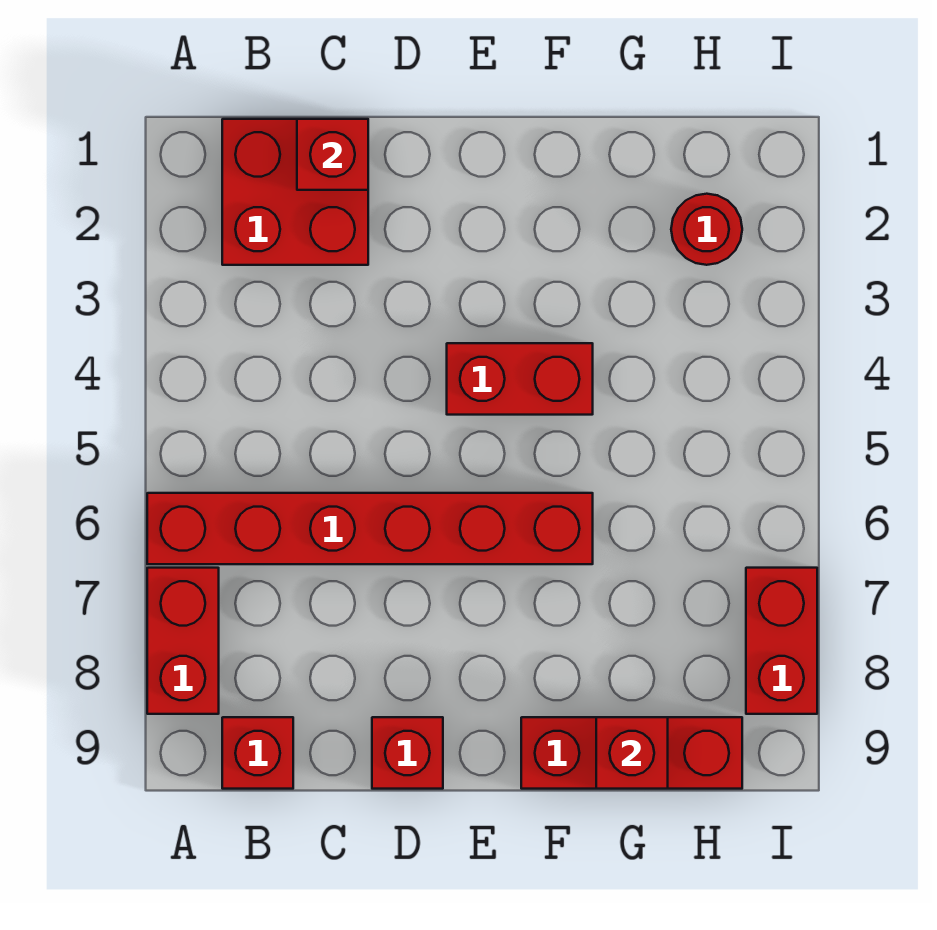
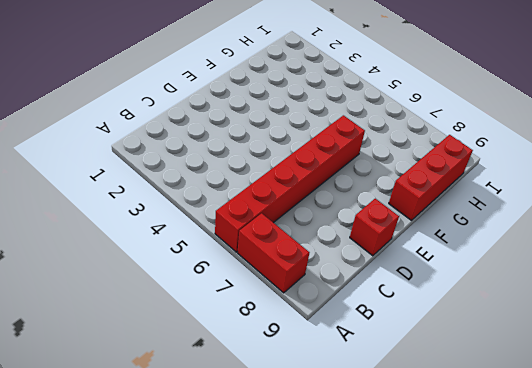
none -> red 2x2 brick [222,119,368,265]
none -> red 1x1 brick [222,717,293,789]

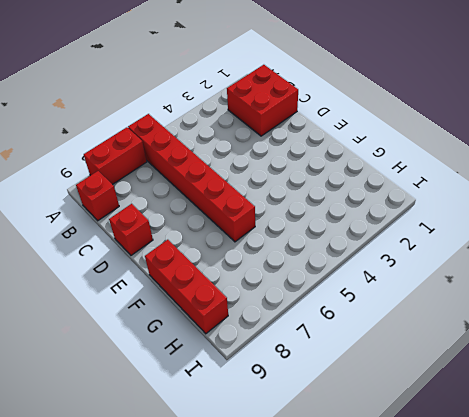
none -> red 1x2 brick [447,343,593,415]
none -> red 1x1 round brick [671,194,742,265]

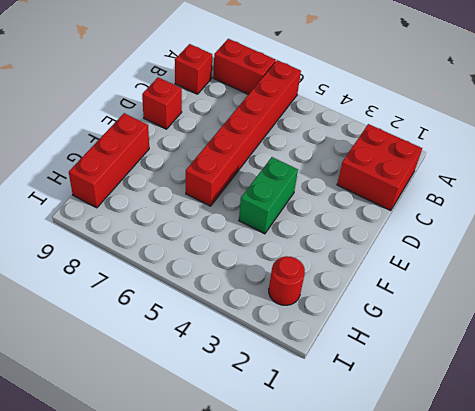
green 1x2 brick [239,157,298,234] -> red 1x2 brick [447,343,593,415]
none -> red 1x2 brick [746,568,817,714]
none -> red 1x1 brick [297,119,368,190]

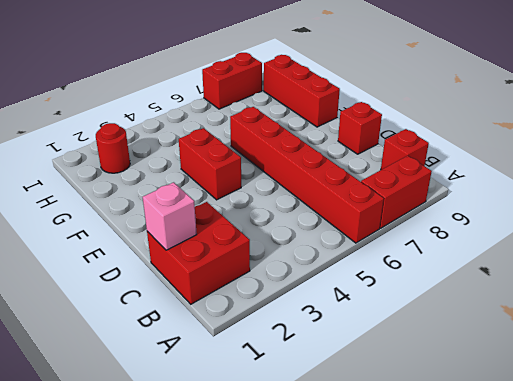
pink 1x1 brick [143,182,197,250] -> red 1x1 brick [297,119,368,190]
none -> red 1x1 brick [596,717,668,789]

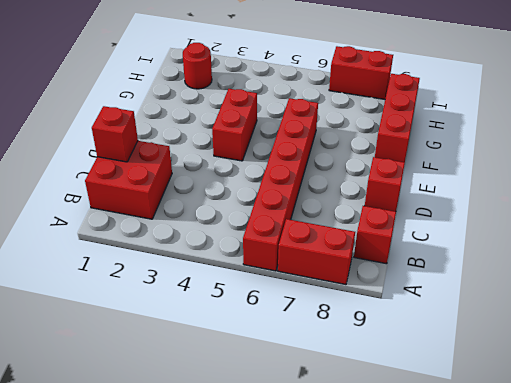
none -> red 1x1 brick [596,717,668,789]

